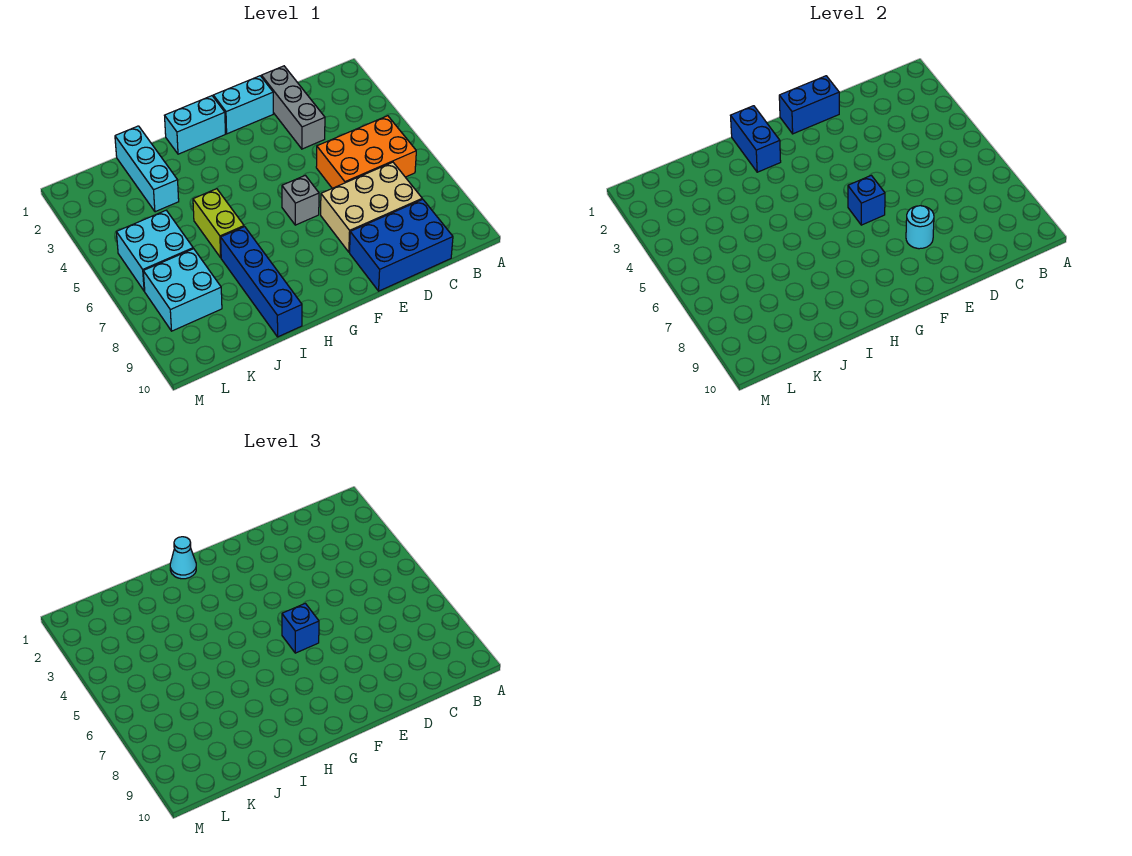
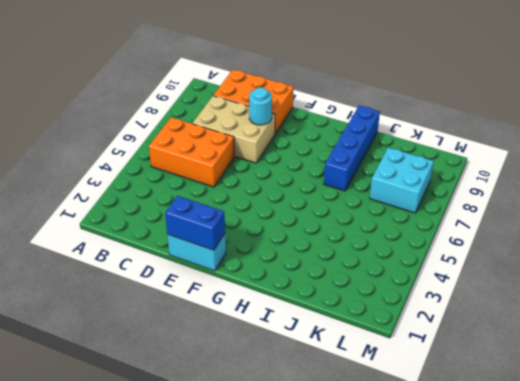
orange 2x3 brick [213,70,294,134] -> blue 2x3 brick [350,199,453,291]
none -> grey 1x3 brick [261,66,325,149]
none -> grey 1x1 brick [282,175,319,225]
none -> cyan 1x2 brick [165,96,225,154]

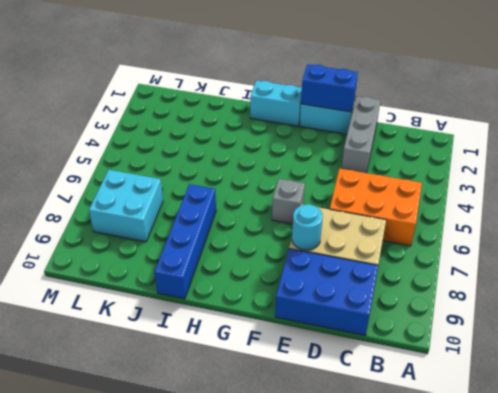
none -> lime 1x2 brick [193,189,244,258]
none -> cyan 1x3 brick [115,126,179,212]
none -> cyan 2x2 brick [116,210,193,291]

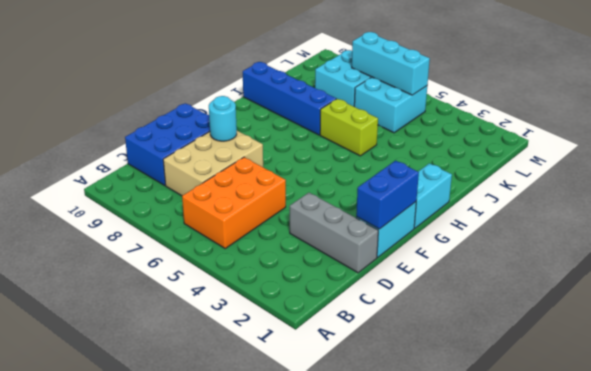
cyan 1x3 brick [352,32,430,95] -> cyan 1x3 brick moved to [115,126,179,212]
none -> grey 1x1 brick [282,175,319,225]
none -> blue 1x1 brick [848,175,885,225]
none -> blue 1x2 brick [731,106,781,172]

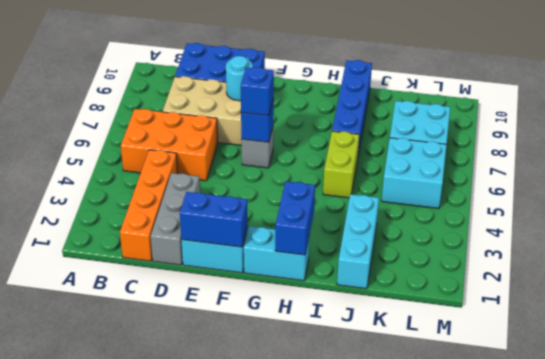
orange 1x4 brick [120,150,178,261] -> none
none -> cyan 1x1 cone [170,537,196,579]

